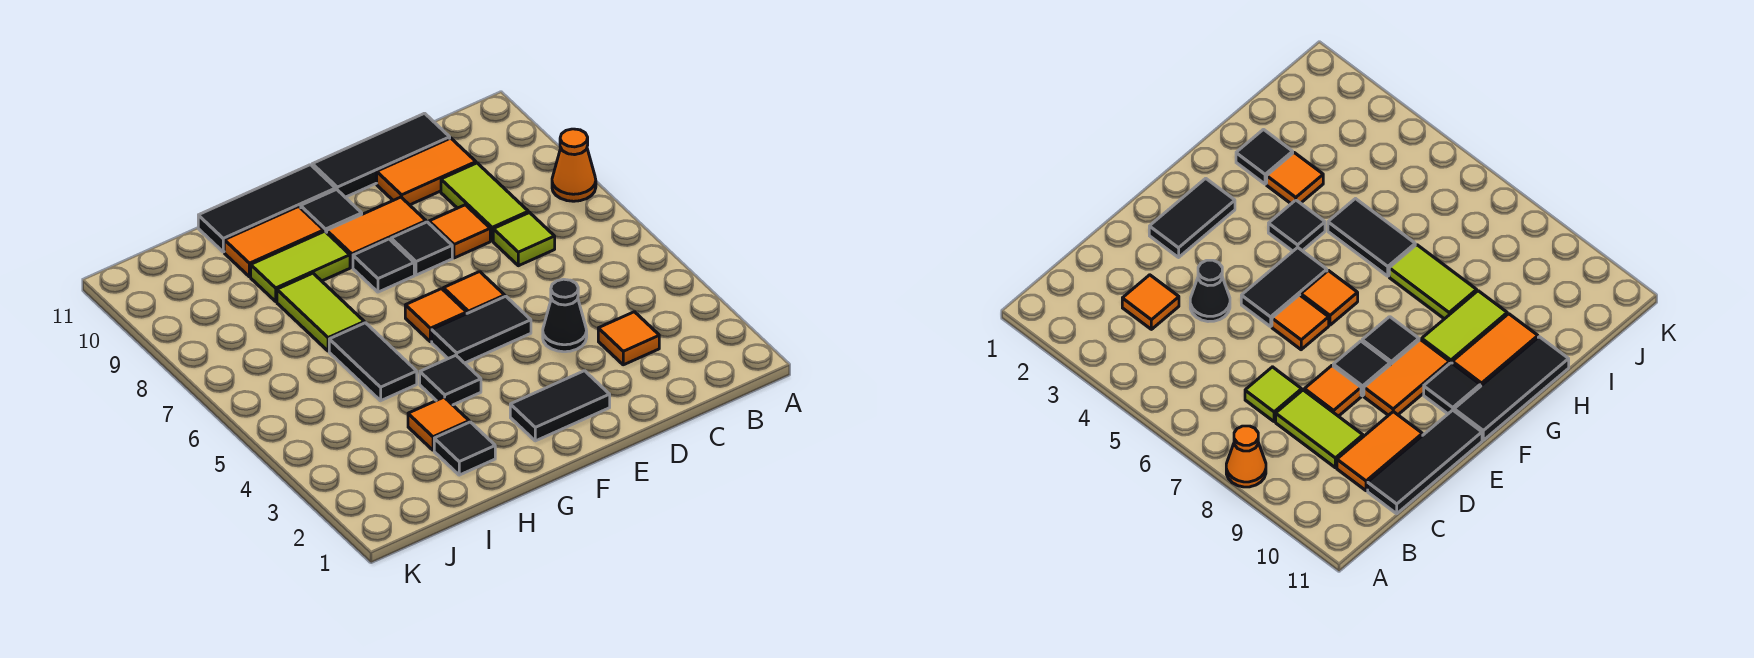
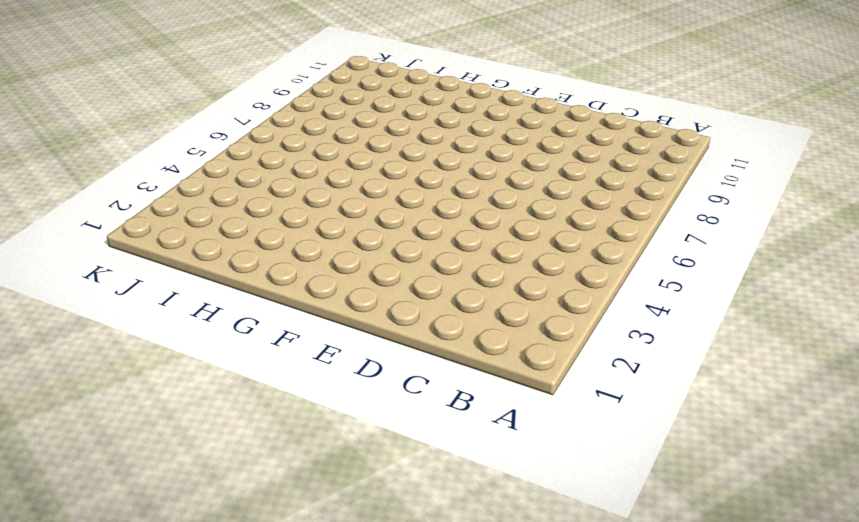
none -> orange 1x1 cone [552,129,596,201]
none -> orange 1x1 tile [598,312,659,365]
none -> lime 1x1 tile [493,212,555,266]

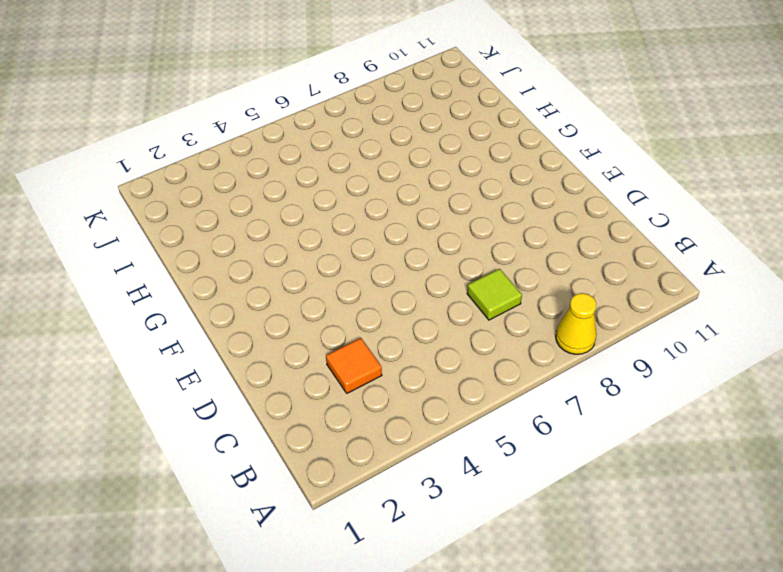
yellow 1x1 cone [556,293,596,354] -> orange 1x1 cone [552,129,596,201]
none -> lime 1x2 tile [441,163,528,241]
none -> orange 1x2 tile [377,138,476,205]
none -> black 1x3 tile [312,113,450,197]

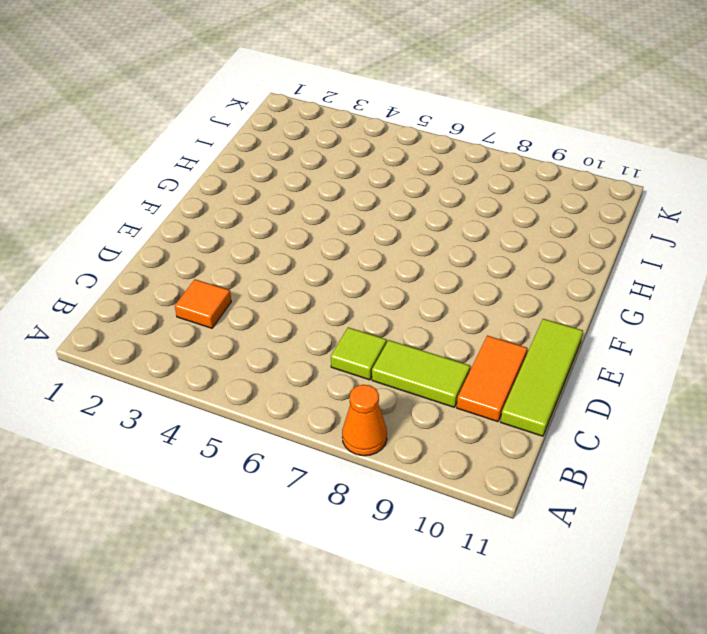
lime 1x3 tile [501,319,583,436] -> black 1x3 tile [312,113,450,197]
none -> black 1x1 cone [543,279,587,352]
none -> orange 1x1 tile [429,205,490,258]
none -> black 1x2 tile [510,371,610,441]

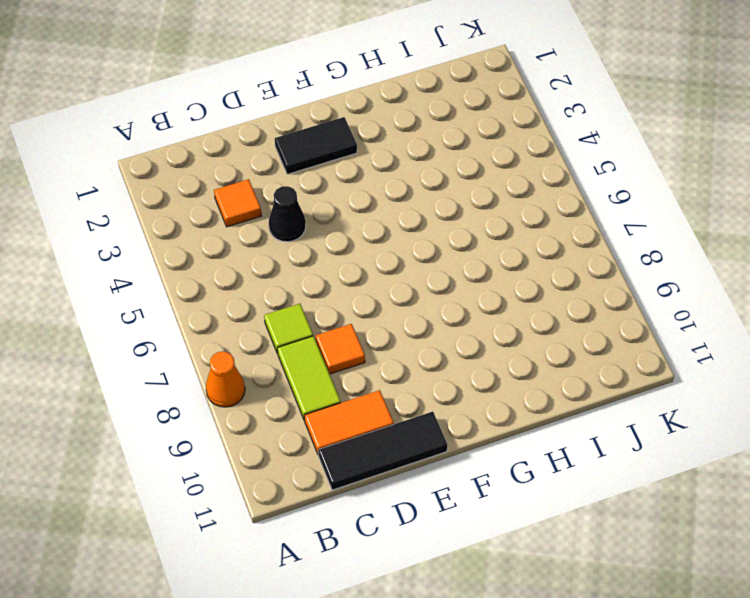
none -> black 1x2 tile [432,296,531,363]
none -> orange 1x1 tile [443,272,505,313]
none -> black 1x1 tile [391,222,452,275]

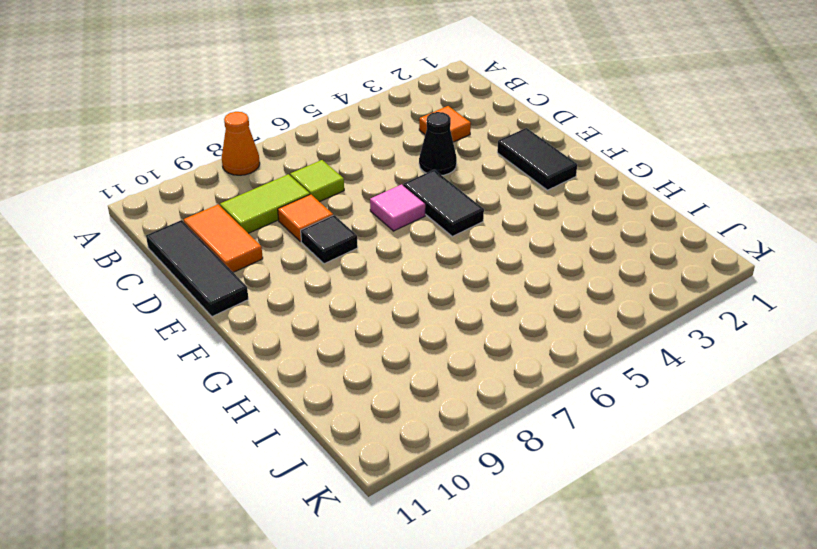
pink 1x1 tile [370,184,425,231] -> orange 1x1 tile [443,272,505,313]
none -> orange 1x2 tile [327,197,426,267]
none -> orange 1x1 tile [405,289,467,342]
none -> black 1x1 tile [353,239,414,292]

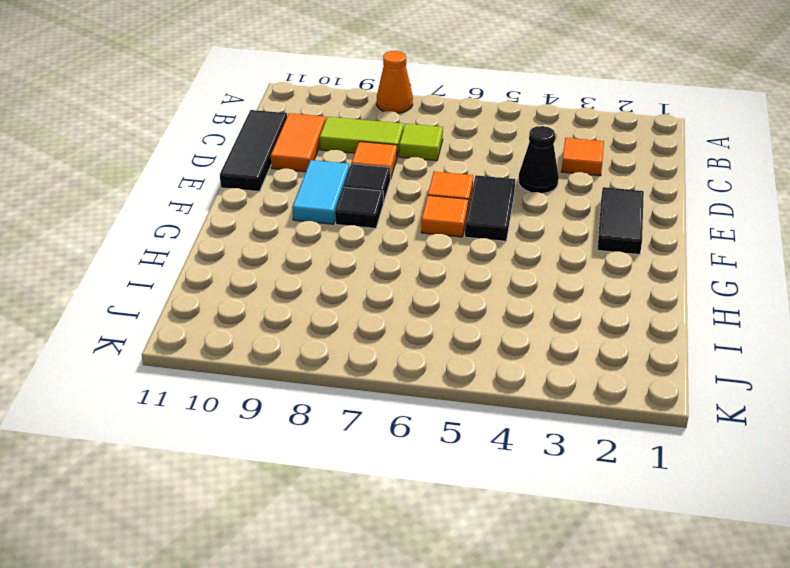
cyan 1x2 tile [292,160,349,224] -> orange 1x2 tile [327,197,426,267]
none -> black 1x1 tile [301,189,362,233]
none -> black 1x3 tile [198,165,336,252]
none -> black 1x1 tile [420,355,481,405]

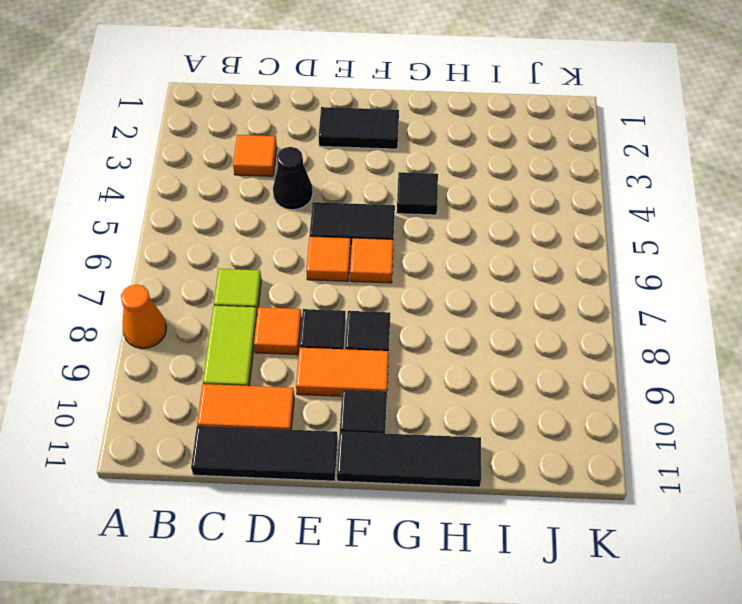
none -> lime 1x2 tile [251,231,350,301]
none -> orange 1x2 tile [224,206,324,277]
none -> black 1x1 tile [434,422,495,475]

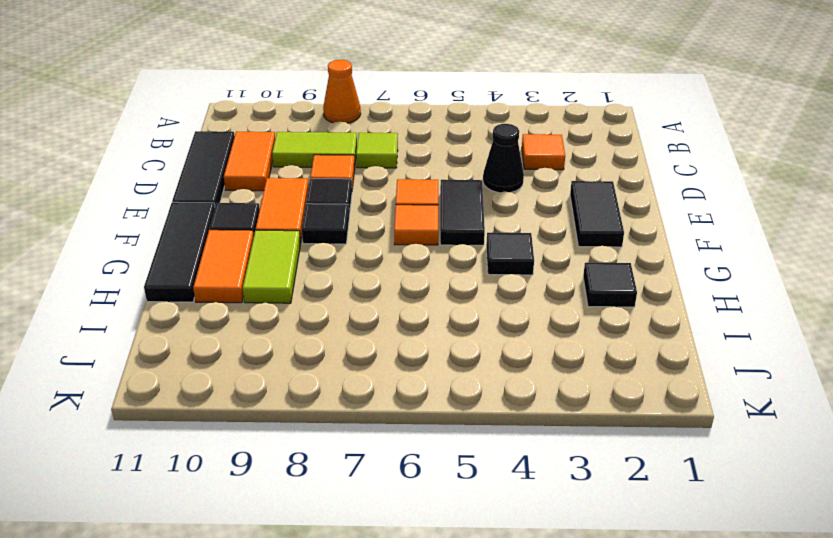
none -> orange 1x1 tile [408,397,469,450]
none -> black 1x2 tile [329,323,417,401]
none -> lime 1x2 tile [277,273,364,351]

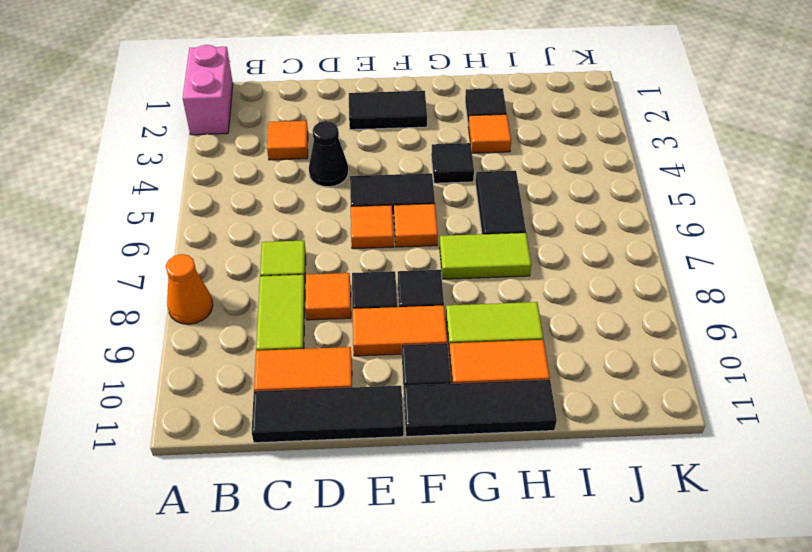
pink 1x2 brick [183,45,233,135] -> none
lime 1x2 tile [440,233,531,279] -> lime 1x2 tile turned to [277,273,364,351]

